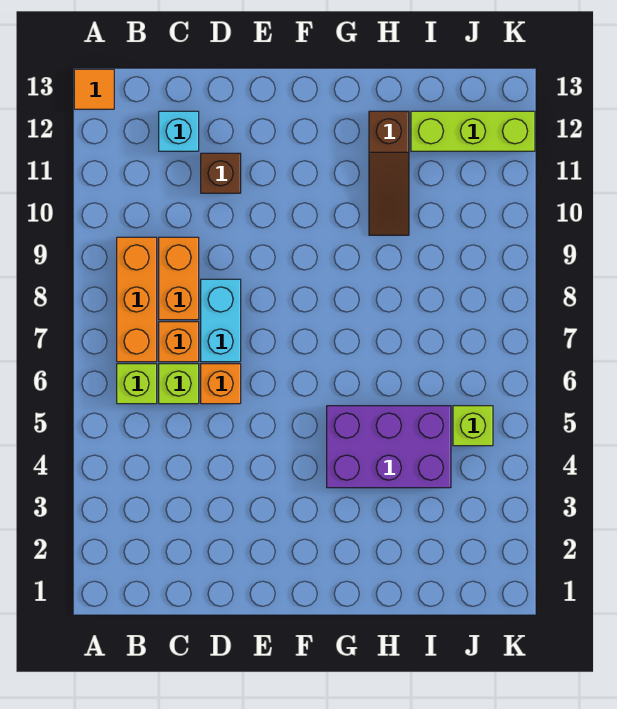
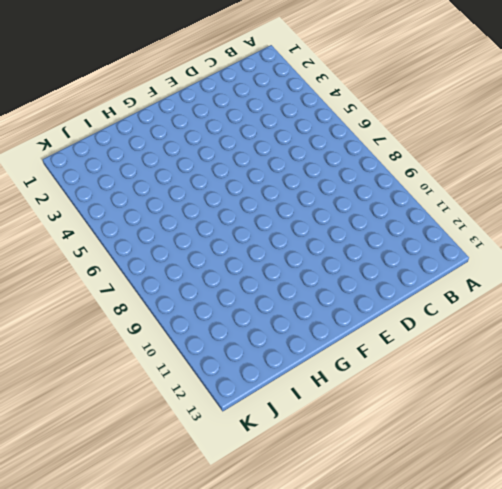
none -> orange 1x1 tile [74,69,114,109]
none -> lime 1x1 brick [117,364,157,404]
none -> orange 1x3 brick [117,237,157,362]

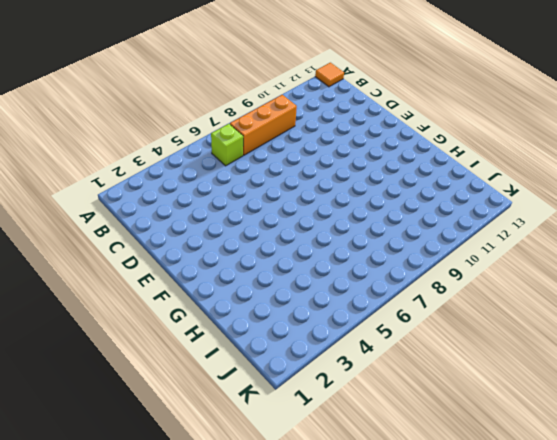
none -> lime 1x1 brick [159,364,199,404]
none -> orange 1x1 brick [159,322,199,362]
none -> orange 1x2 brick [159,237,199,320]

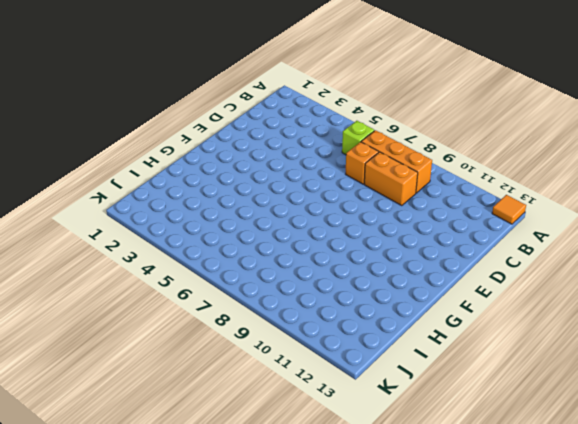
none -> lime 1x1 brick [159,364,199,404]
none -> cyan 1x1 brick [159,111,199,151]
none -> orange 1x1 brick [201,364,241,404]

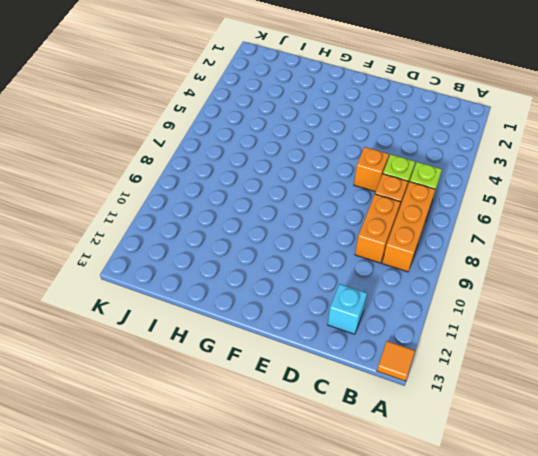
none -> cyan 1x2 brick [201,279,241,362]
none -> brown 1x1 brick [201,153,241,193]
none -> purple 2x3 brick [327,406,451,488]

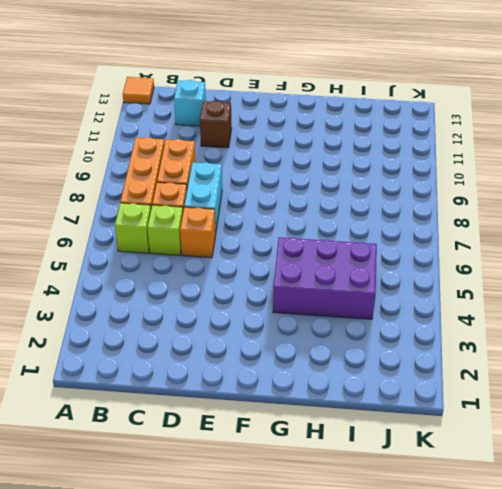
none -> brown 1x3 slope [369,111,409,235]
none -> lime 1x3 brick [411,111,535,151]
none -> lime 1x1 brick [453,406,493,446]

